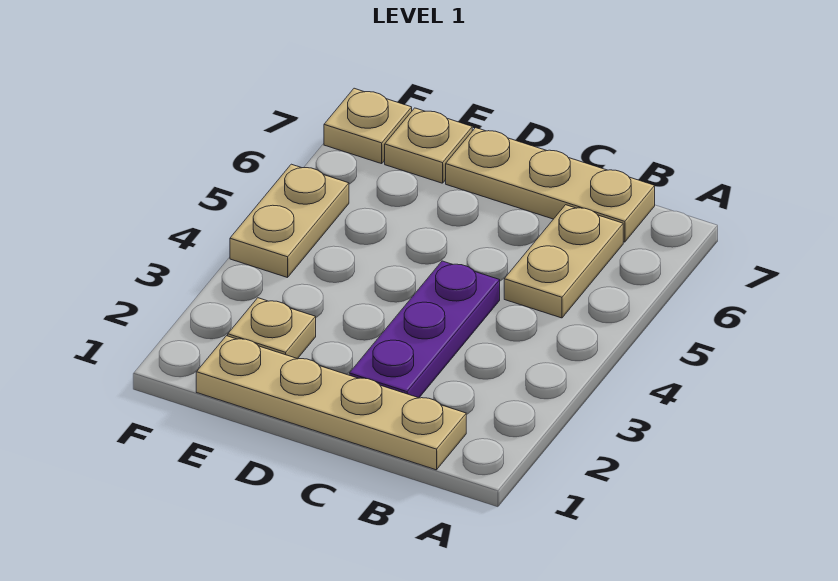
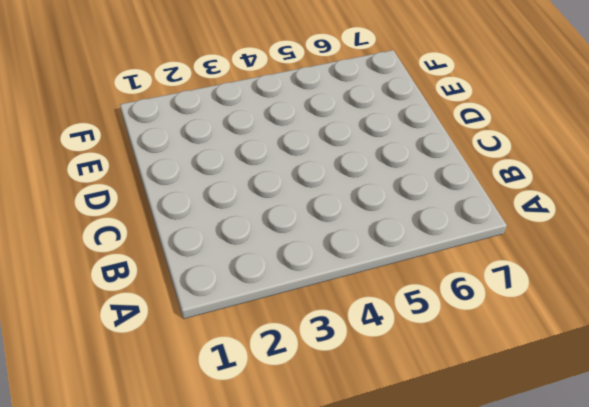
none -> tan 1x4 plate [196,336,466,470]
none -> tan 1x2 plate [504,205,623,318]

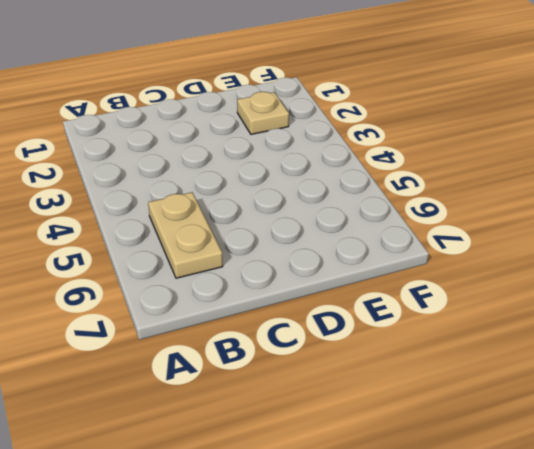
none -> tan 1x4 plate [196,336,466,470]
none -> tan 1x3 plate [446,128,655,242]

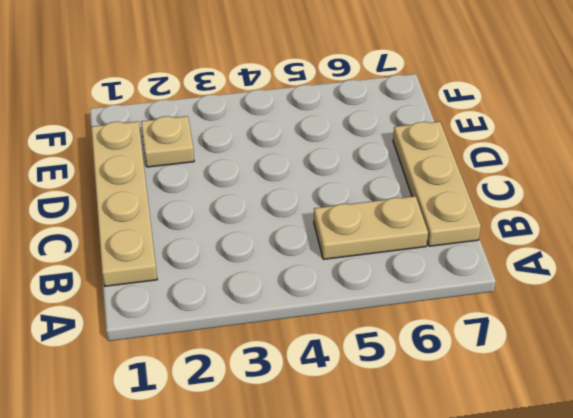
none -> purple 1x3 plate [349,261,500,398]
none -> tan 1x1 plate [385,108,472,183]

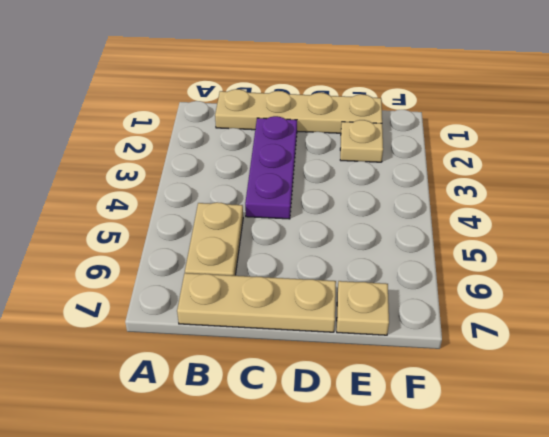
none -> tan 1x2 plate [230,164,349,278]
none -> tan 1x1 plate [324,88,412,164]

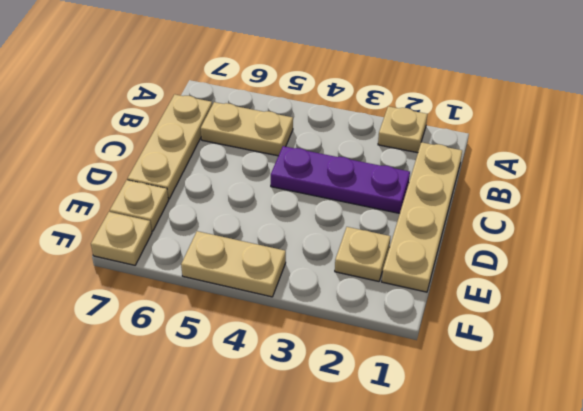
tan 1x1 plate [378,106,427,153] -> none

